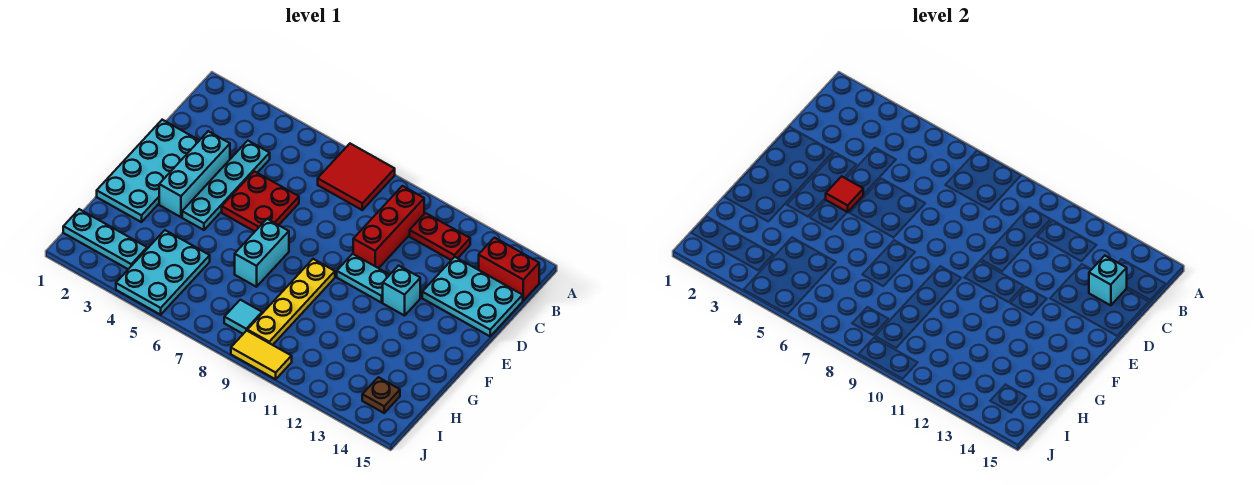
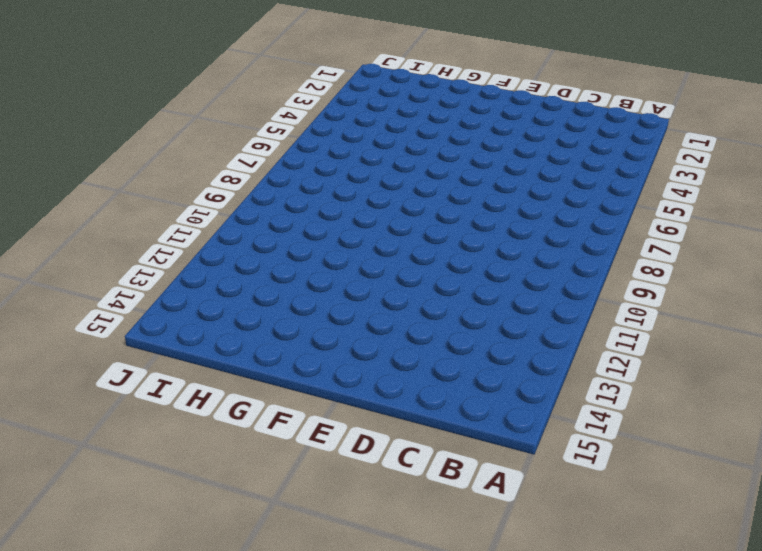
none -> red 2x2 tile [318,144,395,210]
none -> red 1x3 brick [353,186,424,268]
none -> red 1x2 plate [410,213,470,260]

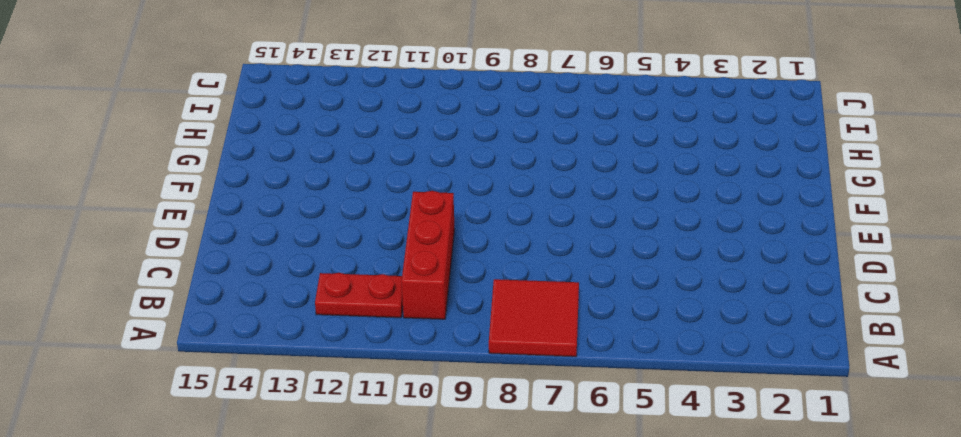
none -> red 1x2 brick [479,238,539,300]
none -> cyan 1x4 plate [182,141,270,230]
none -> cyan 2x3 plate [422,257,523,336]

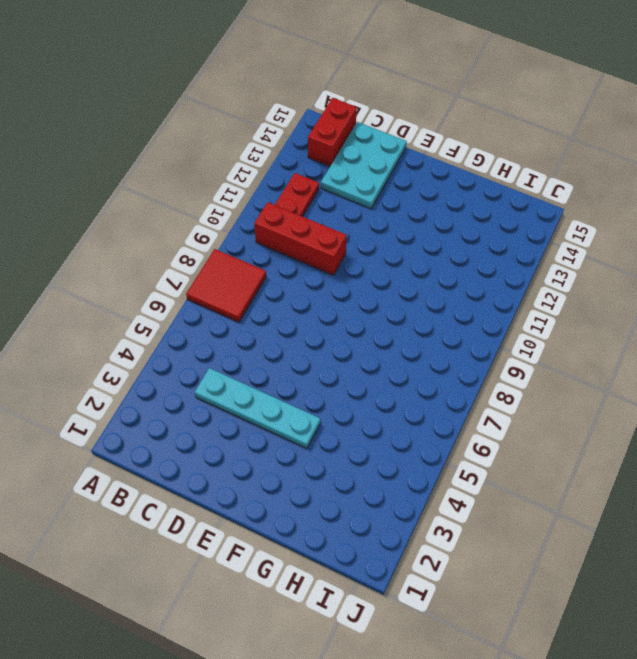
none -> cyan 2x4 plate [97,120,199,222]
none -> cyan 1x3 brick [159,131,230,217]
none -> red 2x2 plate [222,171,299,231]

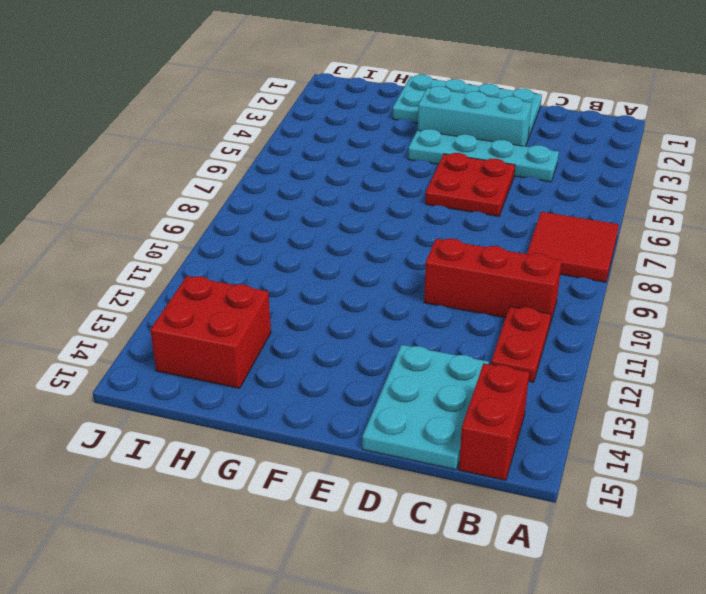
red 2x2 brick [150,276,271,388] -> brown 1x1 plate [362,377,400,413]
none -> cyan 1x2 plate [337,254,390,303]
none -> cyan 1x1 brick [383,266,420,316]
none -> cyan 1x2 brick [235,219,289,287]

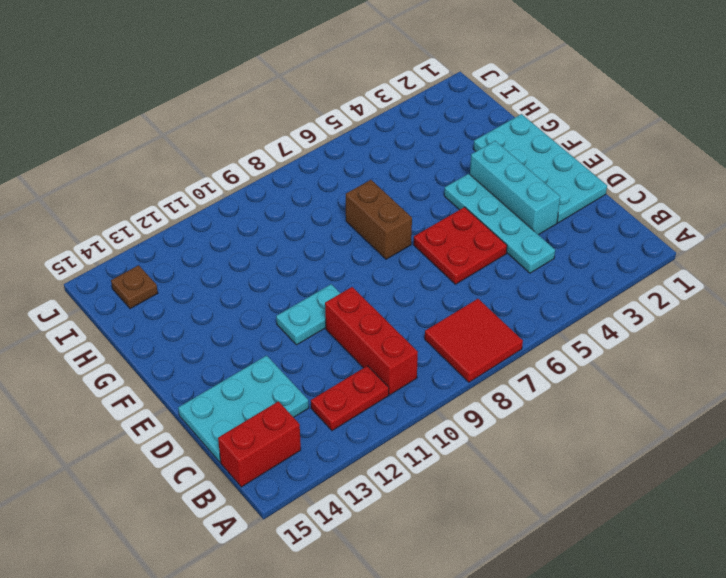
brown 1x2 brick [346,180,412,259] -> cyan 1x2 brick [235,219,289,287]
none -> cyan 1x1 brick [383,266,420,316]
none -> yellow 1x4 plate [247,259,335,345]
none -> cyan 2x3 plate [116,230,210,315]

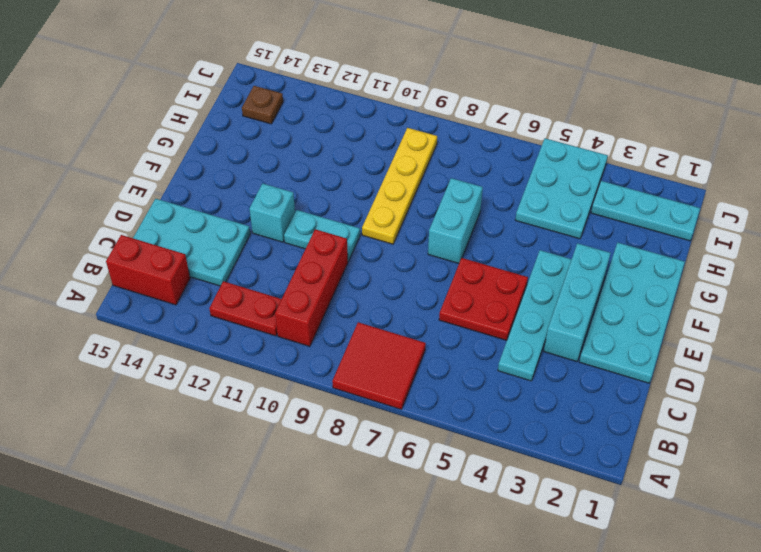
none -> cyan 1x1 tile [224,300,262,334]
none -> yellow 1x2 tile [231,331,292,379]
none -> cyan 1x1 brick [1089,256,1127,305]

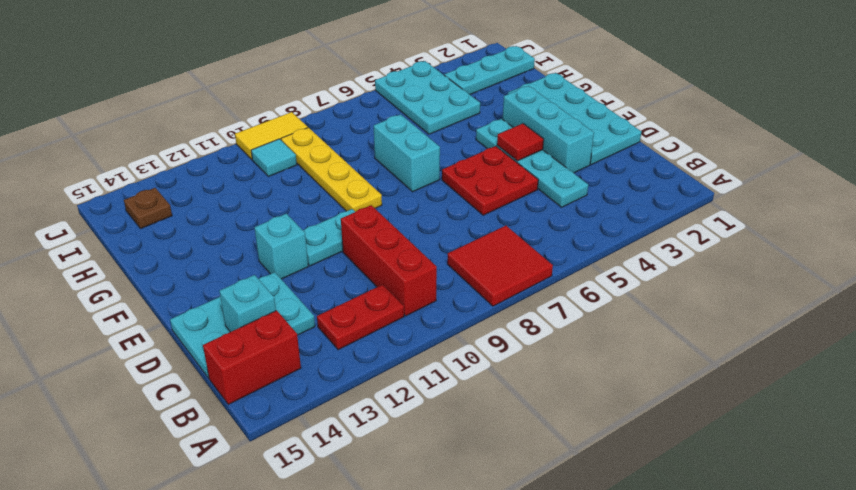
cyan 1x1 tile [251,139,297,177] -> cyan 1x1 tile moved to [224,300,262,334]

